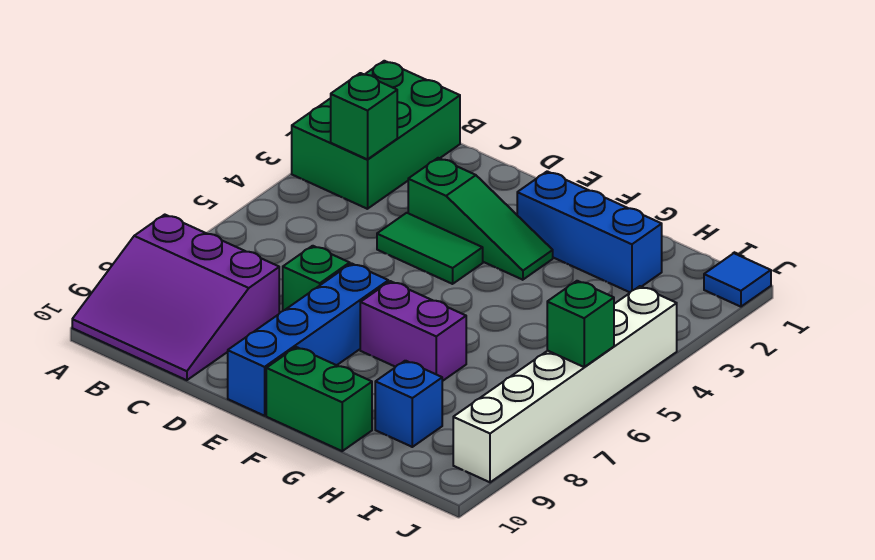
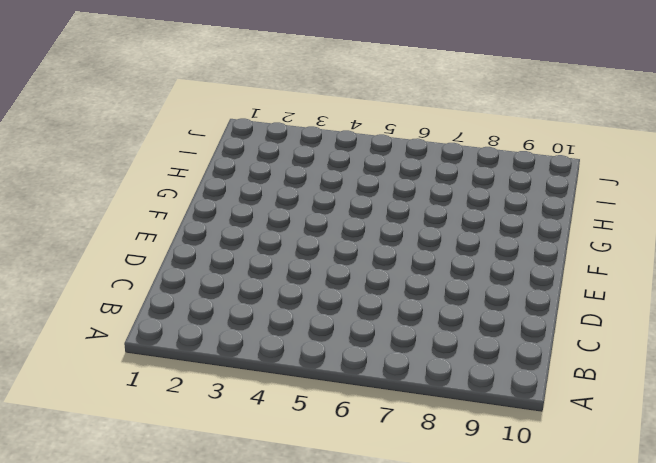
none -> green 2x3 brick [292,61,460,209]
none -> purple 3x3 slope [72,215,279,380]
none -> green 1x3 slope [408,158,553,280]

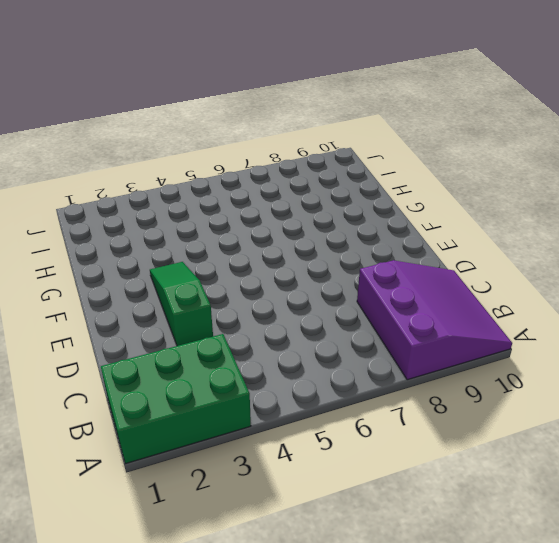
none -> green 1x2 tile [377,213,483,284]
none -> green 1x1 brick [283,246,350,311]
none -> blue 1x4 brick [228,263,388,416]

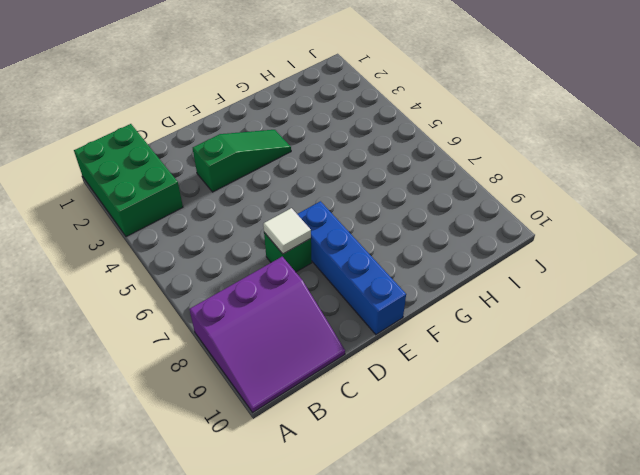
white 1x1 tile [263,208,311,254] -> none
none -> green 1x2 tile [377,213,483,284]
none -> blue 1x3 brick [517,171,662,292]
none -> purple 1x2 brick [360,281,466,381]

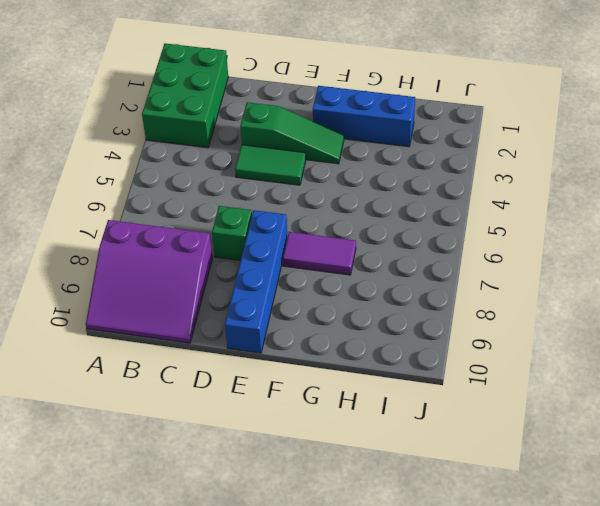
purple 1x2 tile [283,232,356,275] -> purple 1x2 brick [360,281,466,381]
none -> green 1x2 brick [266,347,372,451]
none -> blue 1x1 brick [375,361,442,447]
none -> blue 1x1 tile [704,253,771,307]

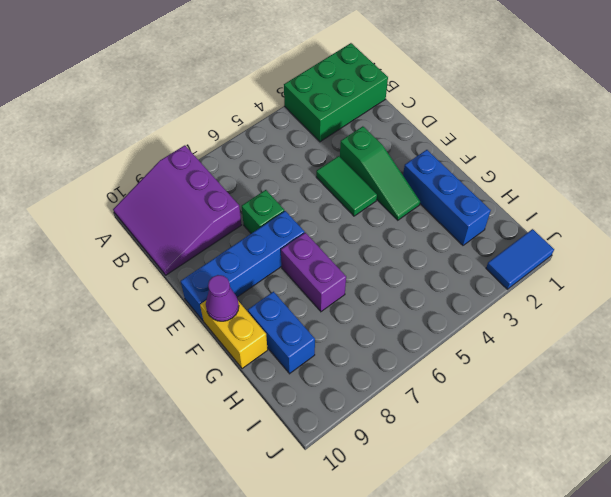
yellow 1x2 brick [200,301,268,369] -> green 1x2 brick [266,347,372,451]
purple 1x1 cone [206,275,239,321] -> none
blue 1x2 brick [248,292,315,374] -> blue 1x1 brick [375,361,442,447]
blue 1x2 tile [486,229,554,289] -> blue 1x1 tile [704,253,771,307]
none -> white 1x6 brick [453,286,677,482]
none -> green 1x1 brick [331,73,397,159]
none -> green 1x1 brick [547,281,614,367]

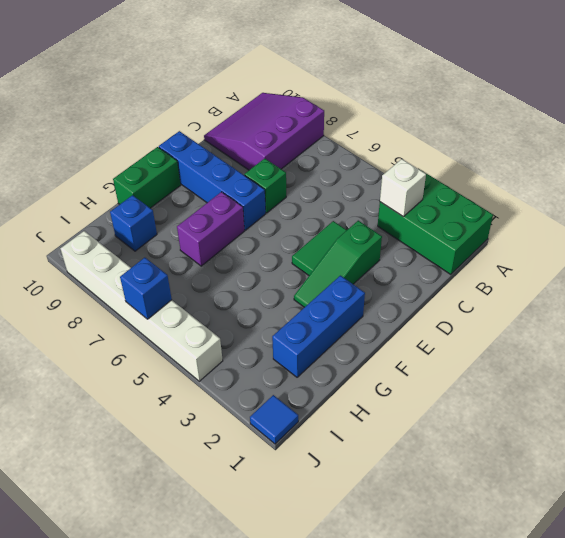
white 1x1 brick [380,159,426,217] -> green 1x1 brick [331,73,397,159]
blue 1x1 brick [120,258,172,319] -> green 1x1 brick [547,281,614,367]

